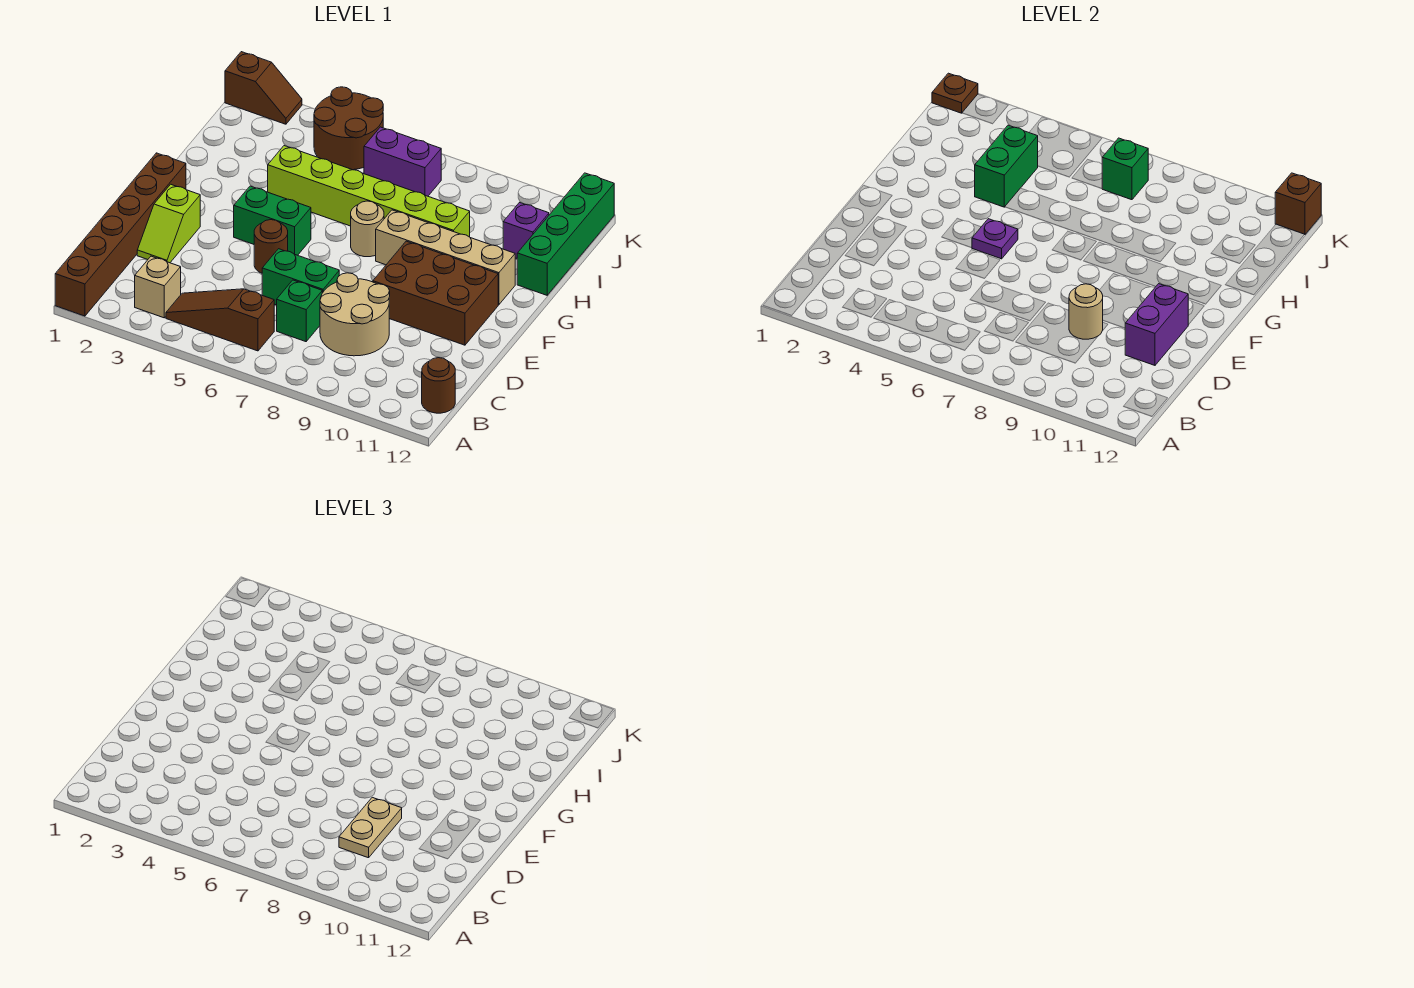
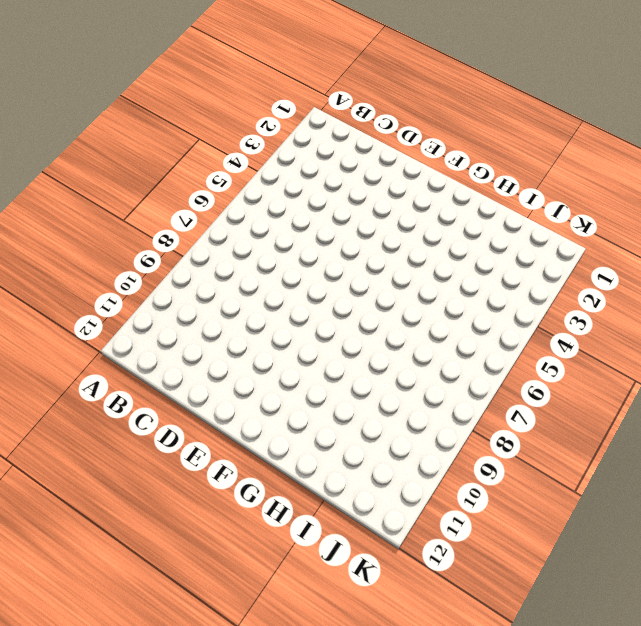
none -> brown 1x6 brick [55,153,186,316]
none -> tan 1x1 brick [135,256,181,318]
none -> brown 1x3 slope [166,289,274,351]

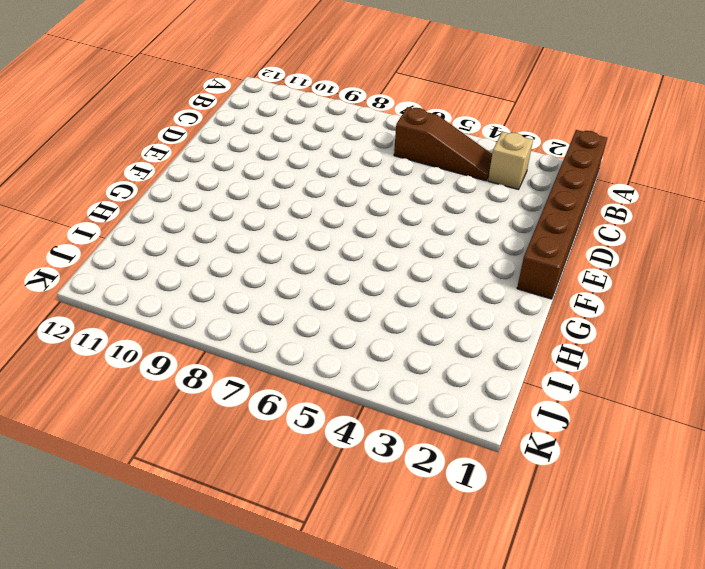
none -> brown 1x1 round brick [422,358,455,413]
none -> green 1x1 brick [277,280,322,342]
none -> tan 2x2 round brick [320,273,390,356]

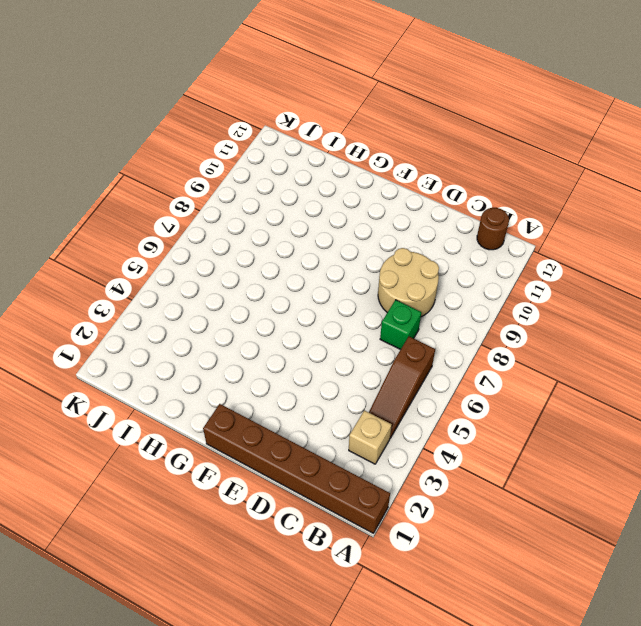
none -> lime 1x2 slope [137,184,200,263]
none -> green 1x2 brick [262,249,339,305]
none -> brown 1x1 round brick [254,220,288,273]

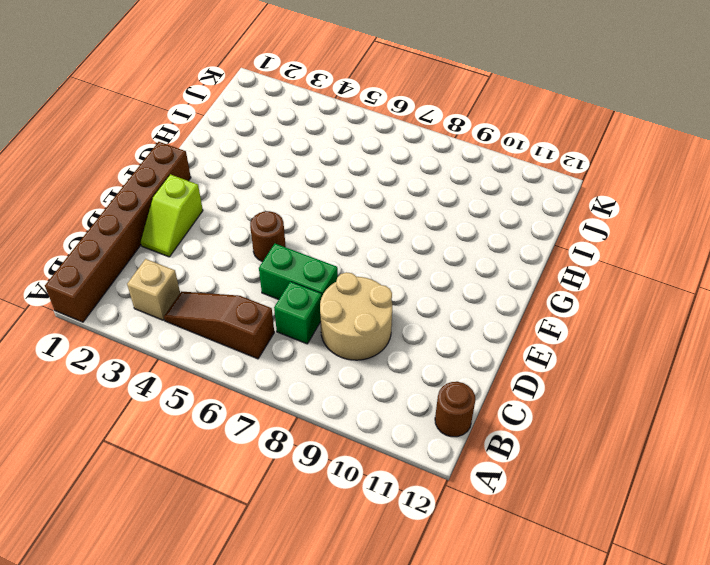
none -> brown 2x3 brick [373,241,498,345]
none -> green 1x2 brick [234,186,311,255]
none -> tan 1x1 round brick [351,201,384,257]

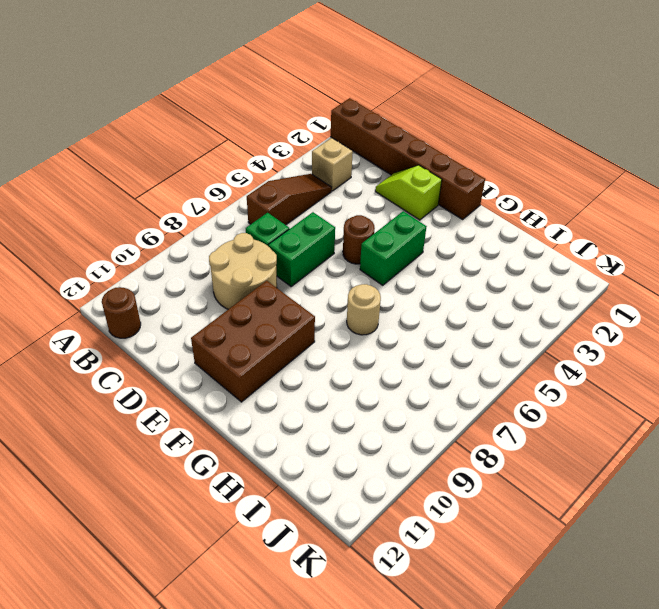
none -> tan 1x4 brick [376,210,515,305]
none -> lime 1x6 brick [268,146,470,237]
none -> green 1x4 brick [517,173,614,295]

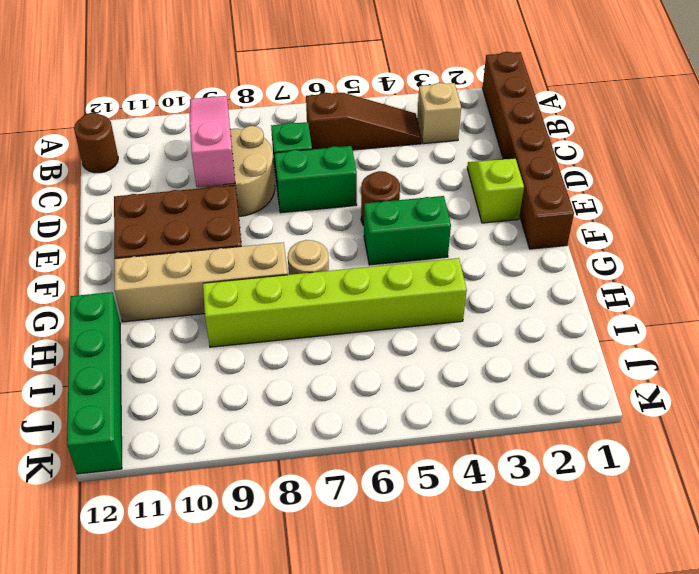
pink 1x3 slope [190,96,235,187] -> tan 1x1 round brick [1069,284,1103,339]
none -> purple 1x1 brick [503,203,549,258]
none -> brown 2x2 round brick [314,87,383,170]
none -> purple 1x2 brick [364,127,441,196]

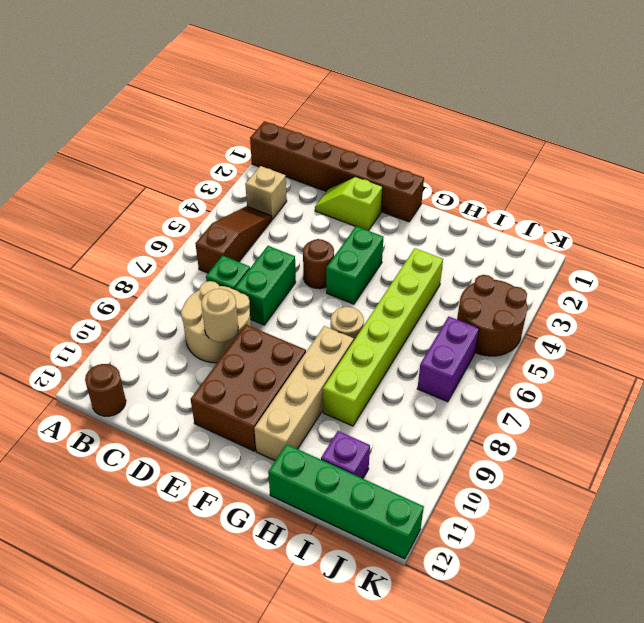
none -> brown 1x2 slope [225,52,302,124]
none -> purple 1x2 brick [1125,284,1188,365]
none -> purple 1x1 plate [972,219,1018,259]

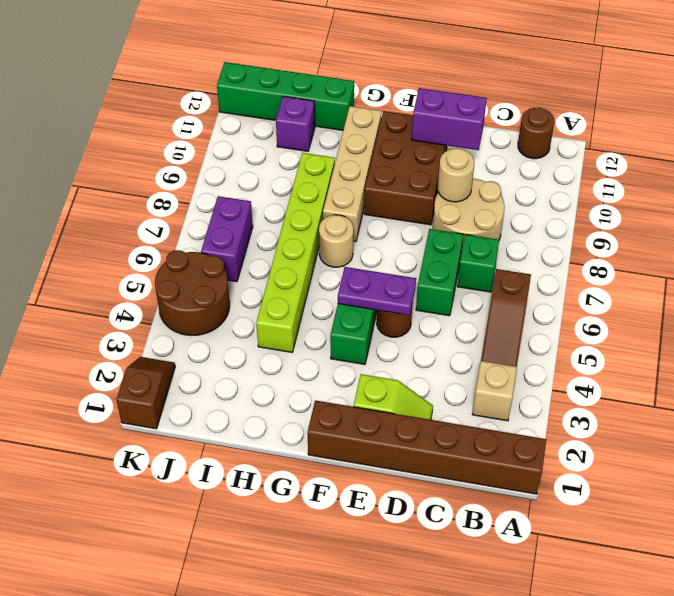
purple 1x2 plate [338,267,416,315] -> purple 1x1 plate [972,219,1018,259]
none -> green 1x2 brick [975,125,1038,207]
none -> green 1x1 brick [1102,138,1148,200]
none -> brown 1x1 plate [932,73,978,113]

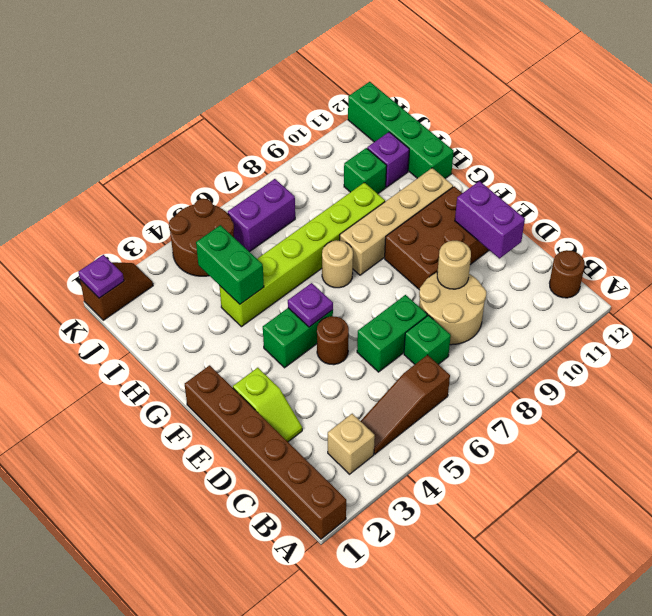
green 1x1 brick [344,148,387,194] -> green 1x1 brick moved to [1102,138,1148,200]
purple 1x1 plate [79,255,124,298] -> brown 1x1 plate [932,73,978,113]
none -> brown 1x1 brick [1275,173,1321,235]
none -> tan 1x2 plate [339,797,402,858]

